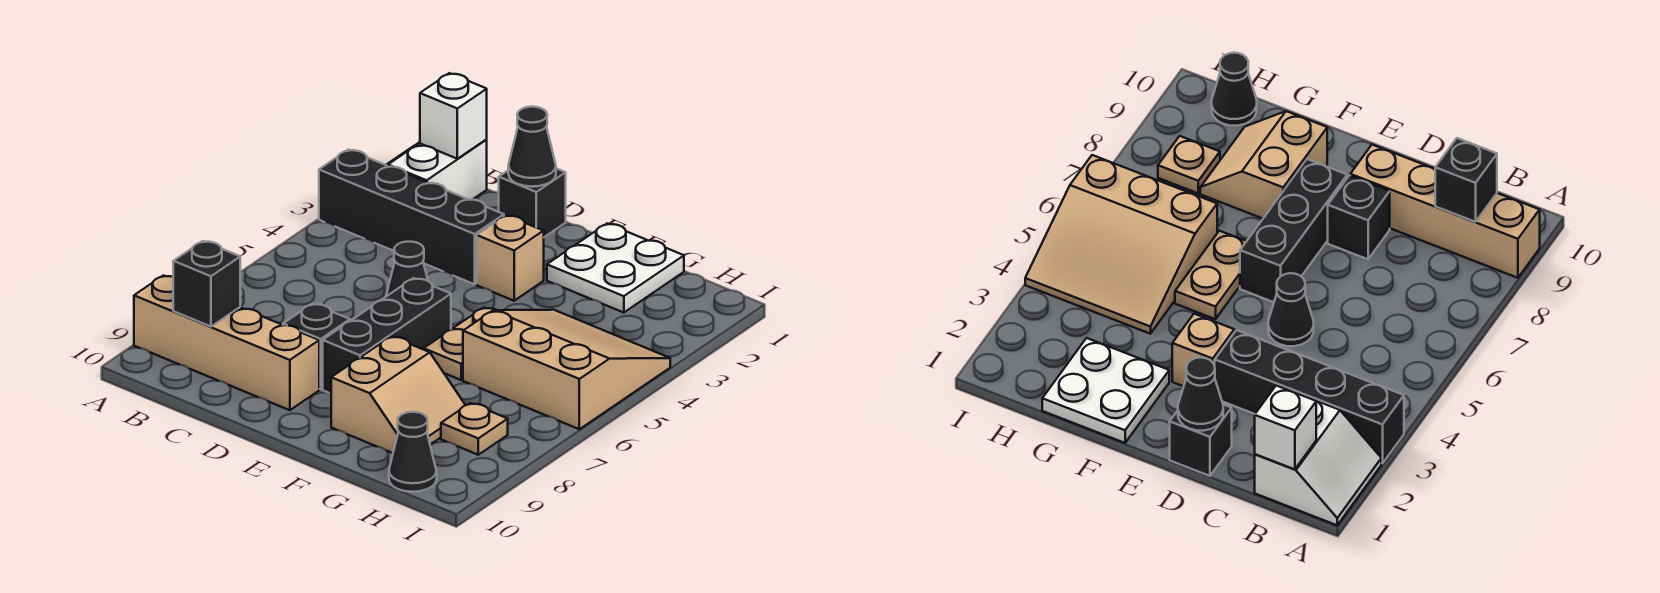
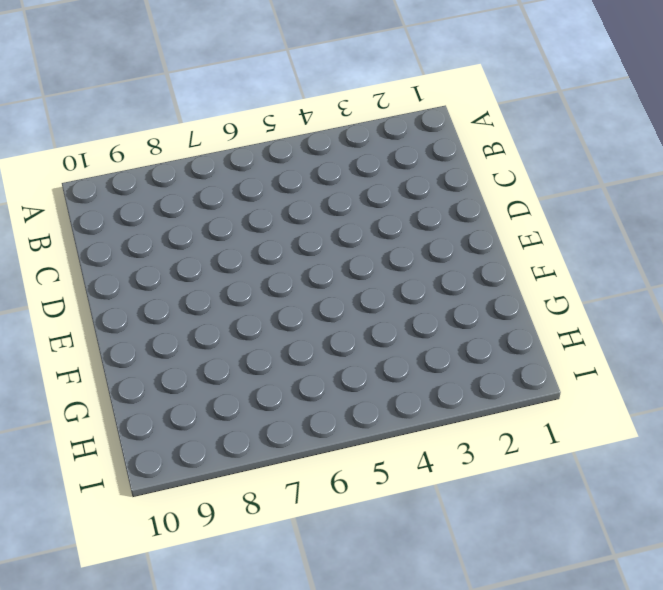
none -> white 2x2 slope [386,139,487,200]
none -> black 1x4 brick [319,150,504,284]
none -> tan 1x4 brick [134,275,319,410]

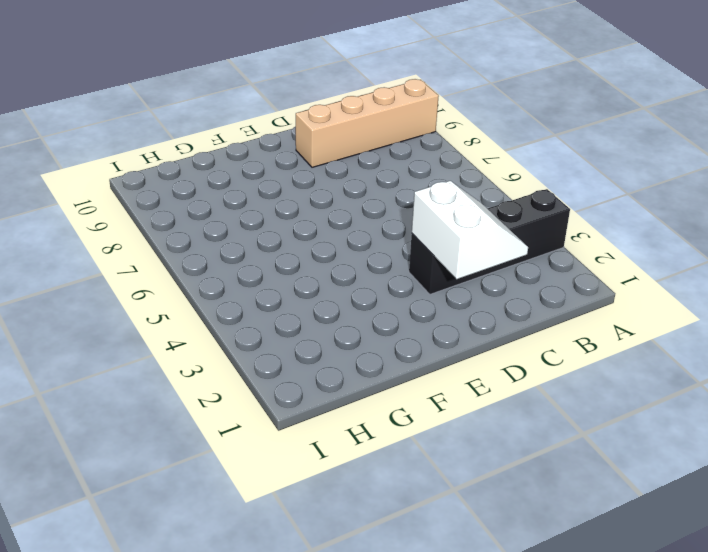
white 2x2 slope [412,181,528,279] -> white 2x2 slope moved to [386,139,487,200]
none -> black 1x1 brick [499,168,566,237]
none -> black 1x1 cone [386,242,428,296]
none -> black 1x1 brick [283,304,350,389]

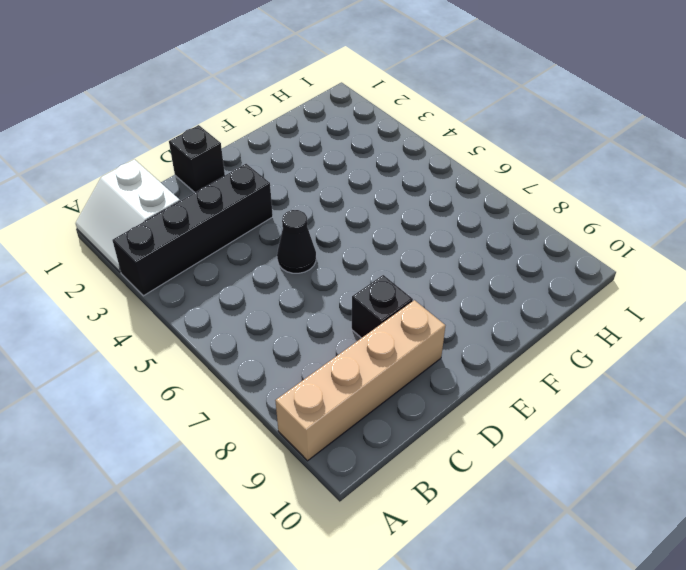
none -> tan 1x1 brick [477,215,544,301]
none -> black 1x3 brick [323,278,451,393]
none -> white 2x2 plate [547,224,684,313]

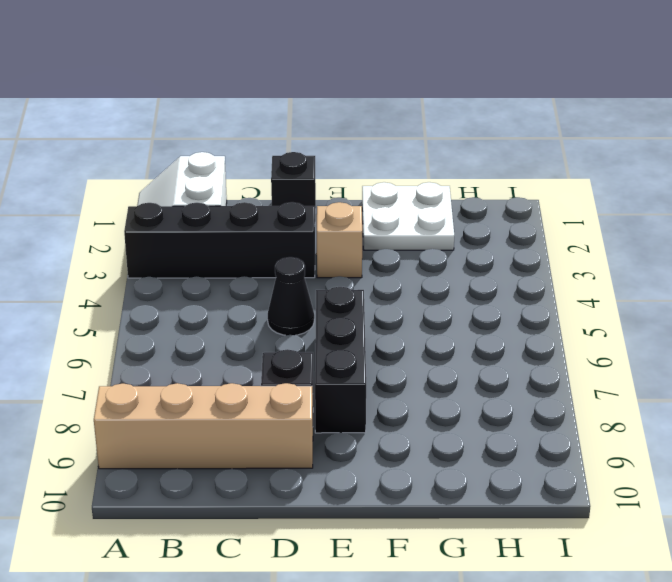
none -> tan 1x2 plate [424,307,496,380]
none -> tan 2x2 slope [331,336,465,453]
none -> tan 3x3 slope [463,310,670,429]

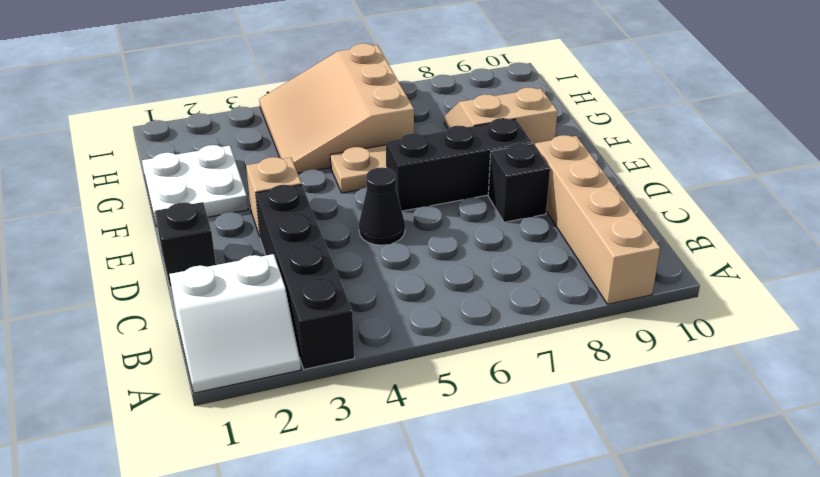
none -> tan 1x1 plate [441,403,508,455]
none -> black 1x1 cone [389,412,437,492]
none -> white 1x1 brick [420,73,487,159]

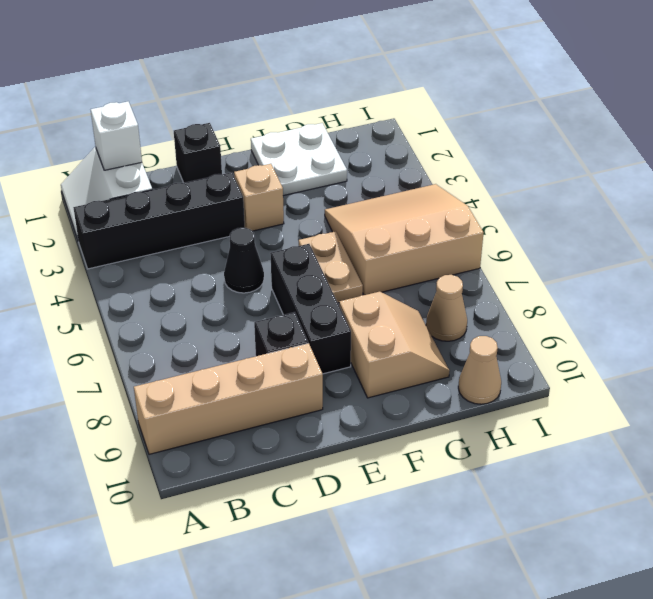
tan 1x1 cone [426,275,467,341] -> tan 1x1 plate [441,403,508,455]
tan 1x1 cone [458,336,501,404] -> black 1x1 cone [389,412,437,492]
none -> black 1x1 brick [173,241,240,327]
none -> black 1x1 cone [508,107,556,187]

